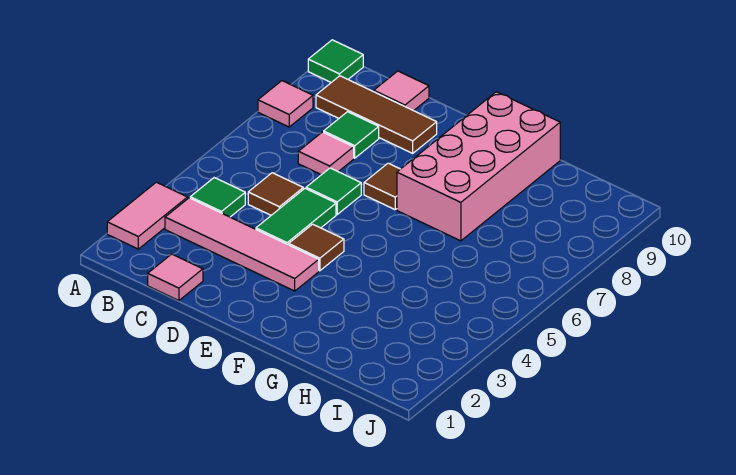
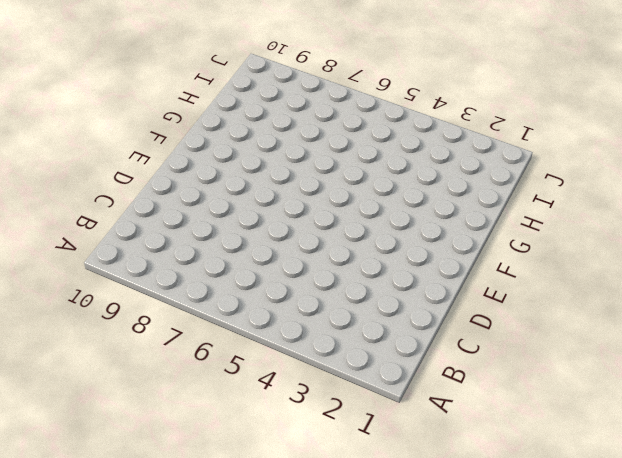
none -> pink 1x2 tile [107,182,188,249]
none -> pink 1x1 tile [258,81,313,127]
none -> green 1x1 tile [308,40,363,82]

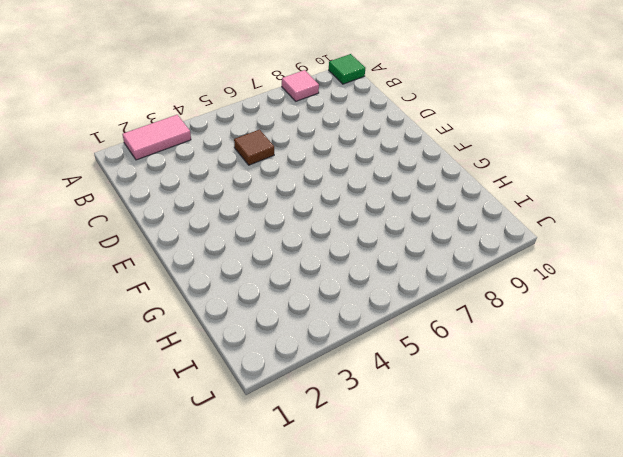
none -> pink 1x4 tile [165,198,319,291]
none -> green 1x1 tile [190,178,245,217]
none -> brown 1x3 tile [316,76,437,153]

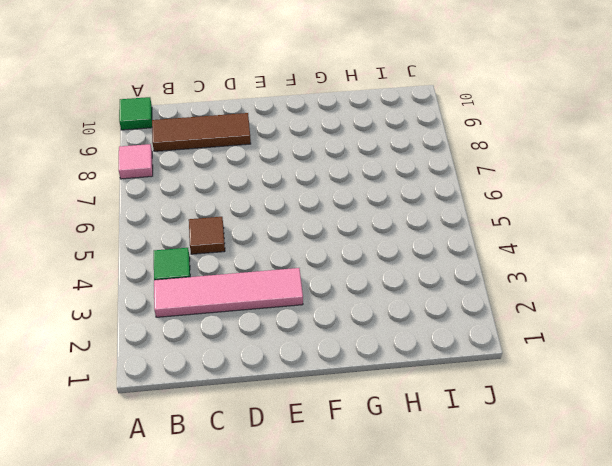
none -> pink 1x2 tile [107,182,188,249]
none -> pink 1x1 tile [148,254,203,301]
none -> pink 1x1 tile [298,132,354,175]

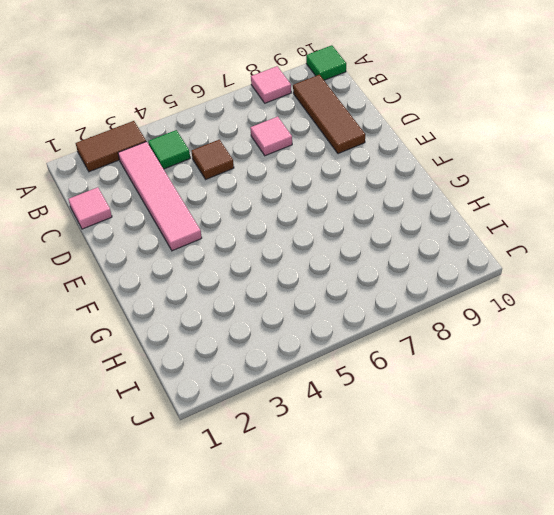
brown 1x2 tile [76,121,146,172] -> pink 1x2 tile [107,182,188,249]
none -> green 1x1 tile [324,112,379,158]
none -> pink 1x1 tile [374,71,429,111]
none -> green 1x2 tile [256,188,336,245]

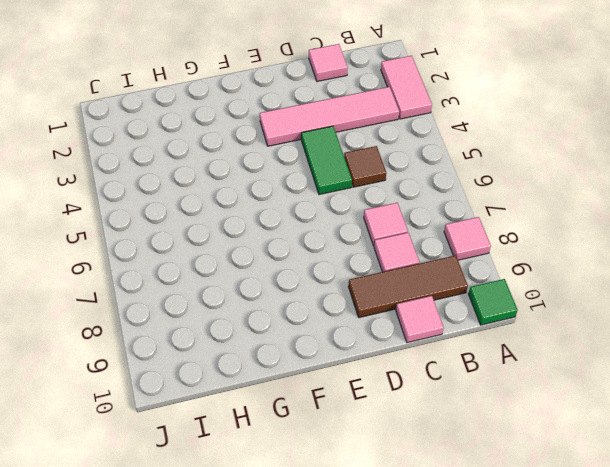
pink 1x1 tile [374,233,419,272] -> green 1x1 tile [324,112,379,158]
none -> green 1x1 tile [190,178,245,217]
none -> green 1x1 tile [306,168,361,214]
none -> brown 1x1 tile [289,224,344,271]

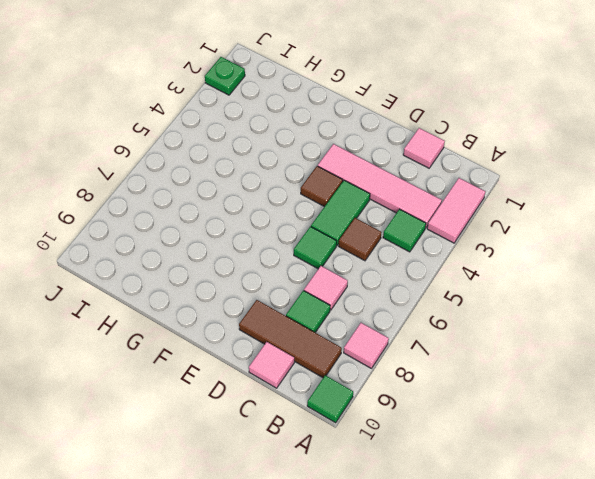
green 1x1 plate [205,57,245,95] -> none
none -> brown 1x1 tile [364,163,400,210]
none -> pink 2x4 brick [397,92,560,241]

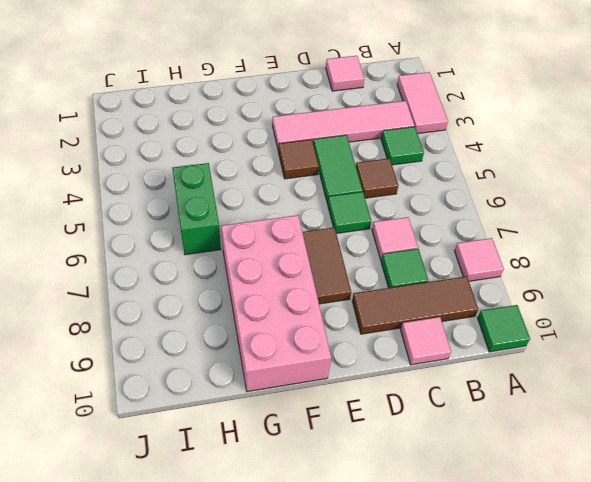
brown 1x2 tile [302,227,351,304] -> brown 1x1 tile [364,163,400,210]
green 1x2 brick [172,163,221,255] -> none

